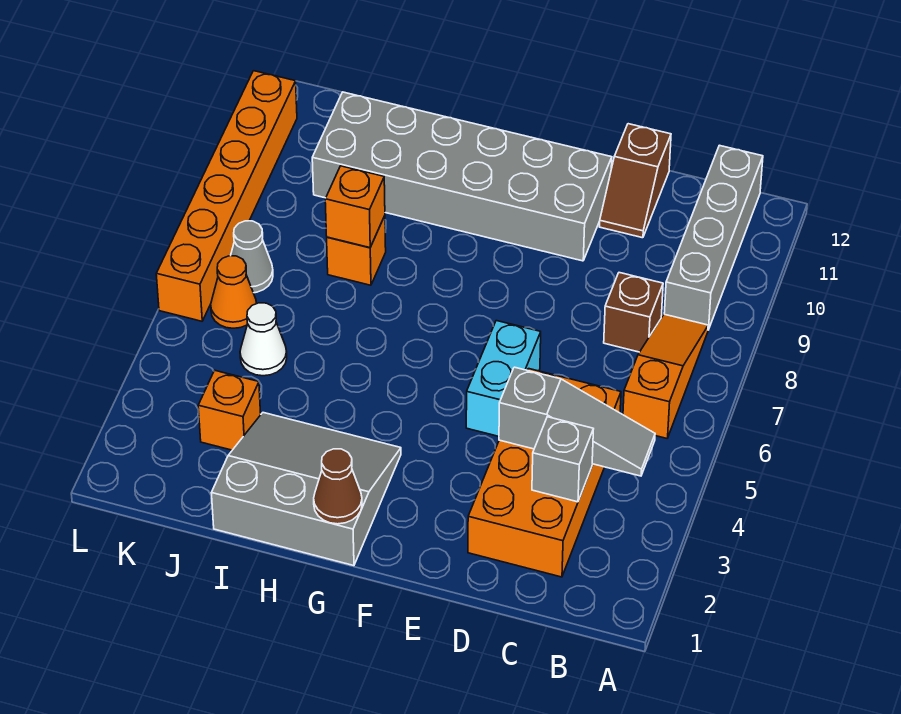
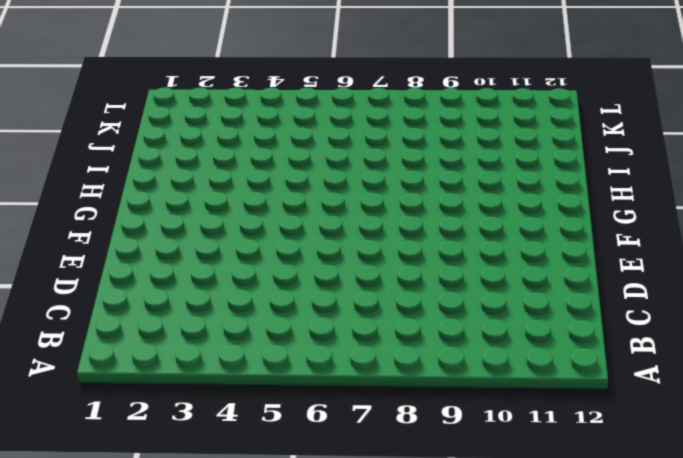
none -> orange 1x3 slope [623,314,708,438]
none -> grey 1x4 brick [664,145,763,330]
none -> orange 2x4 brick [468,369,621,577]

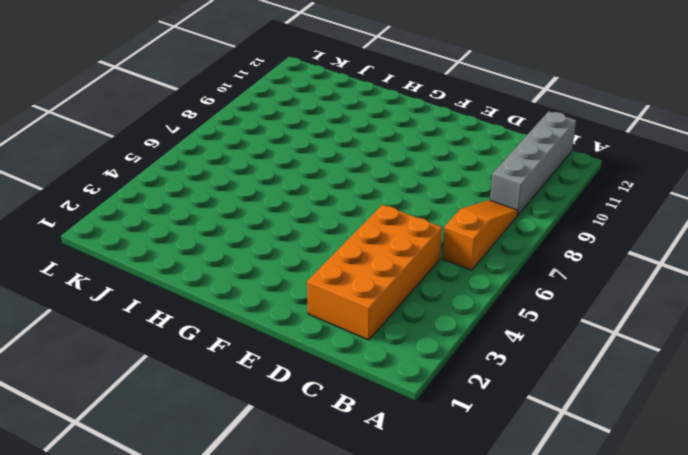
none -> brown 1x1 brick [604,273,663,352]
none -> brown 1x2 slope [600,124,671,238]
none -> cyan 1x2 brick [466,321,541,436]

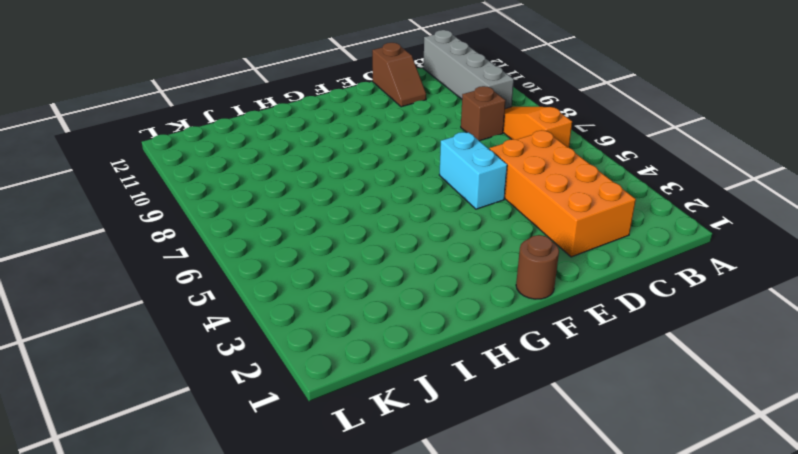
brown 1x1 round brick [516,235,559,299] -> none
none -> grey 2x6 brick [312,92,612,261]
none -> grey 3x3 slope [212,413,401,566]
none -> orange 1x1 brick [327,216,386,285]

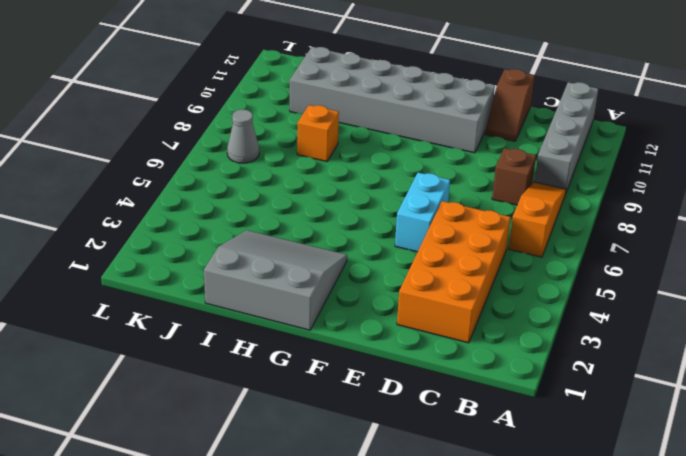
none -> orange 1x1 brick [198,370,261,450]
none -> white 1x1 cone [240,303,287,376]
none -> orange 1x1 cone [211,256,257,328]

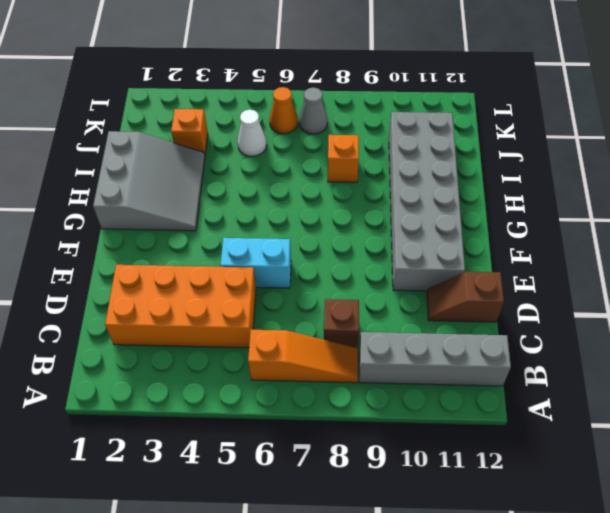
none -> orange 1x6 brick [156,71,297,321]
none -> grey 1x3 slope [499,367,655,476]
none -> grey 1x1 brick [532,417,593,502]

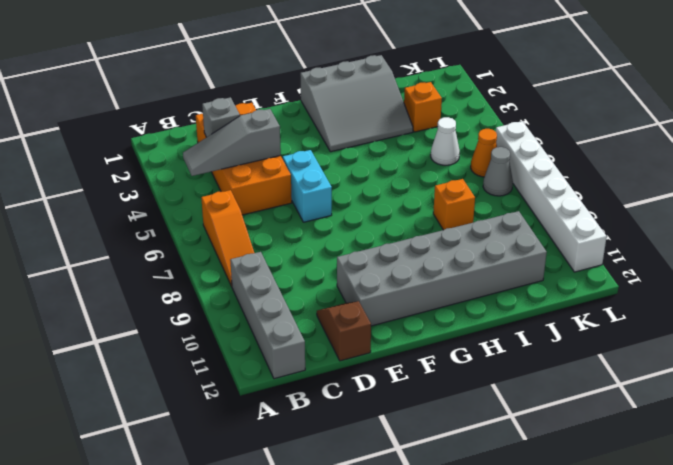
white 1x6 brick [496,121,607,272] -> orange 1x6 brick [156,71,297,321]
none -> brown 1x1 brick [604,273,663,352]
none -> brown 1x1 cone [314,449,362,524]
none -> orange 1x1 brick [325,166,385,248]

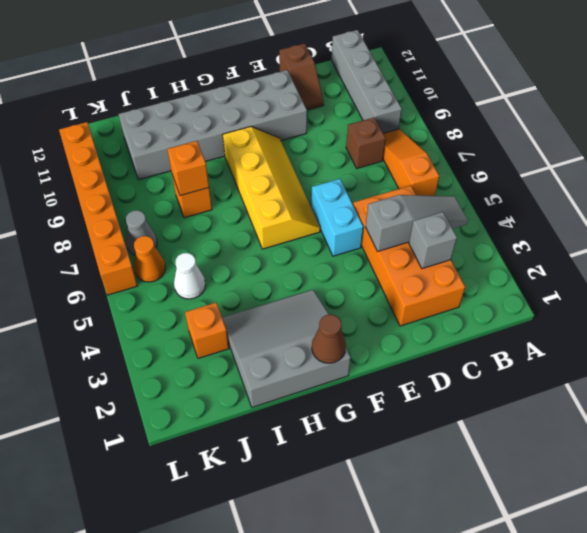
yellow 2x4 slope [223,127,320,249] -> none

